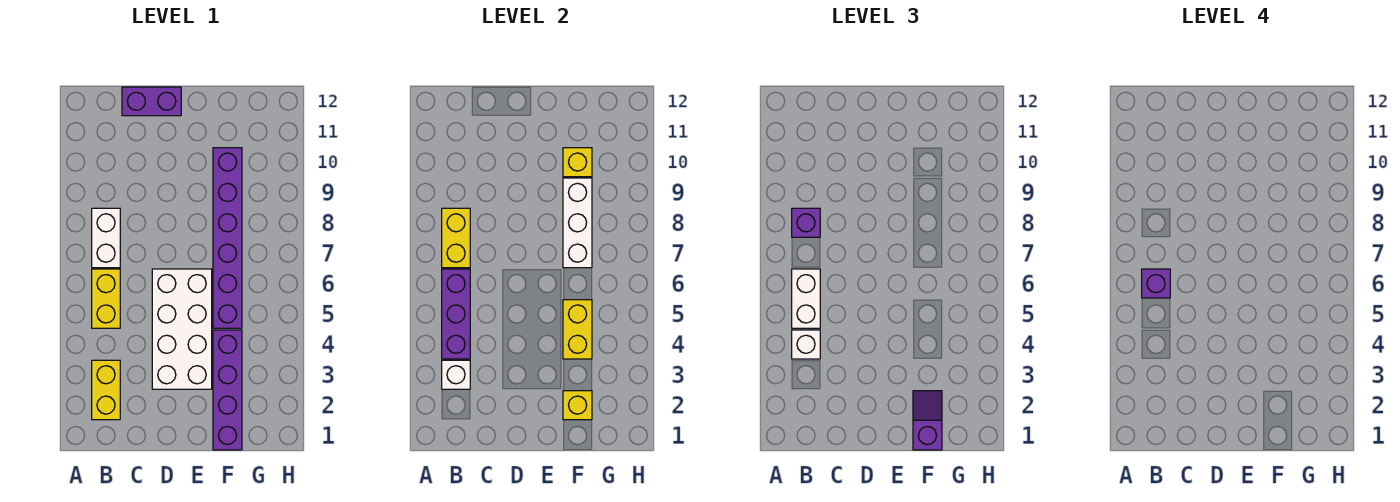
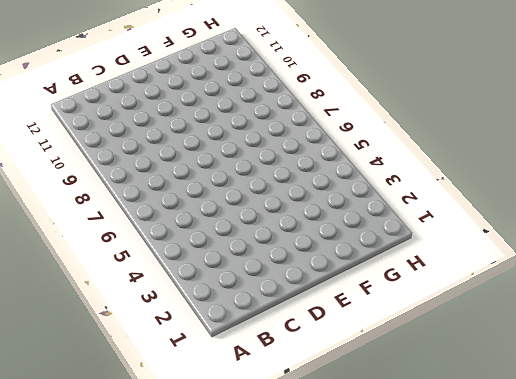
none -> yellow 1x2 brick [92,360,120,420]
none -> yellow 1x2 brick [92,269,120,328]
none -> white 1x2 brick [92,208,120,268]

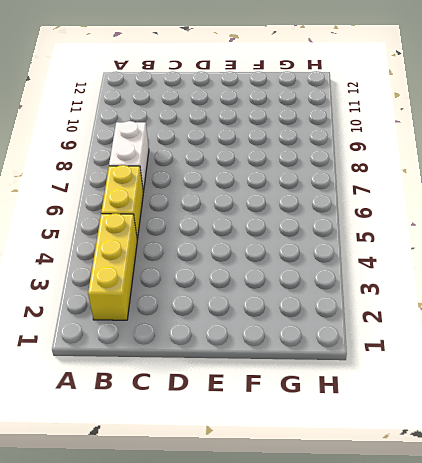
yellow 1x3 brick [88,213,137,320] -> yellow 1x2 brick [92,360,120,420]
none -> purple 1x2 brick [122,87,181,116]
none -> white 2x4 brick [152,269,212,389]
none -> purple 1x4 brick [213,330,242,450]

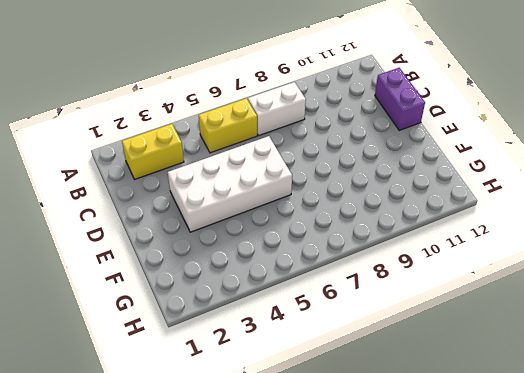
none -> purple 1x4 brick [213,330,242,450]
none -> purple 1x6 brick [213,148,242,328]
none -> white 1x1 brick [442,360,470,389]

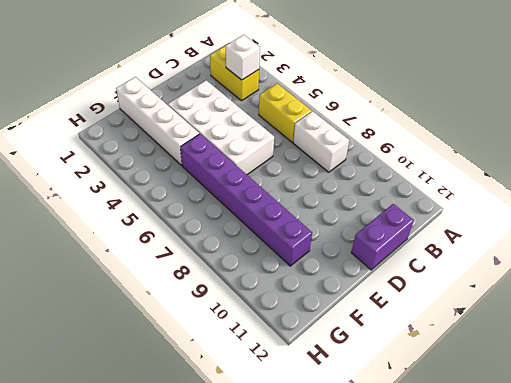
white 1x4 brick [116,77,199,165] -> purple 1x4 brick [213,330,242,450]
none -> purple 1x3 brick [442,269,470,359]
none -> yellow 1x2 brick [442,208,470,268]
none -> yellow 1x1 brick [563,391,592,420]

